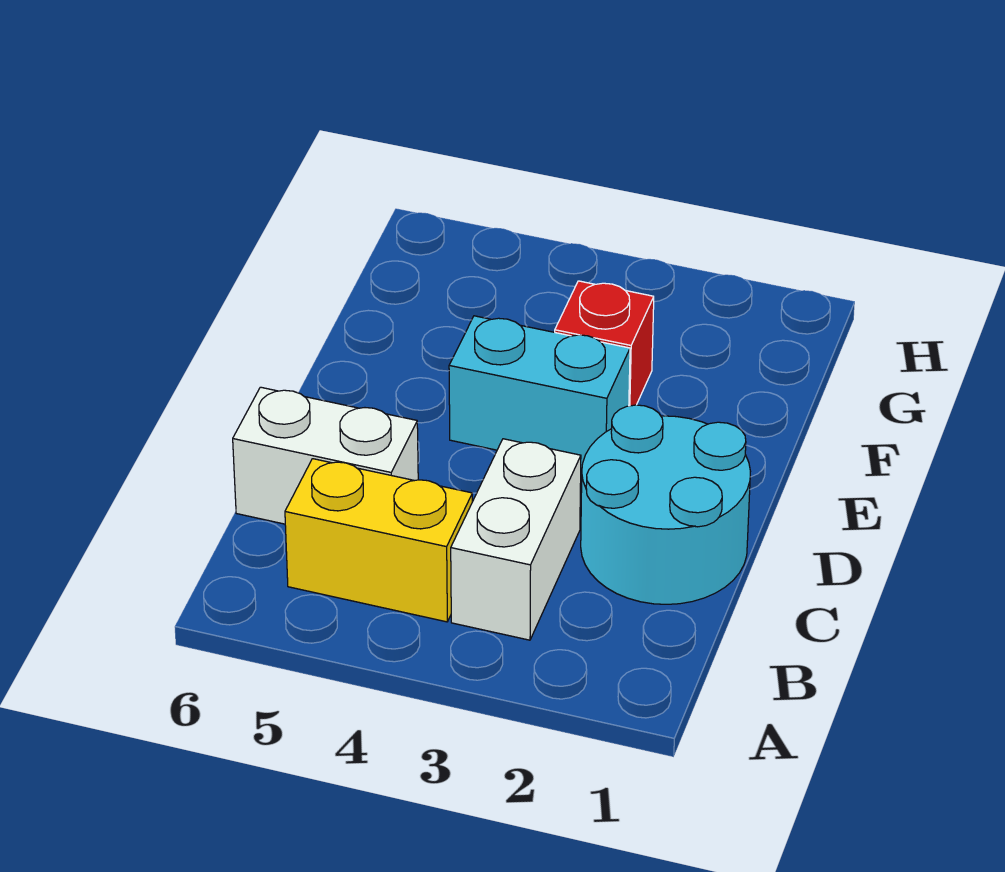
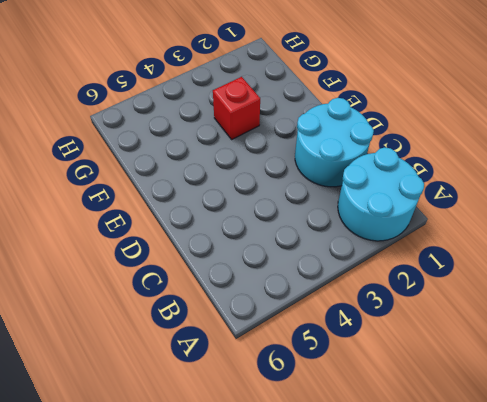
cyan 2x2 round brick [338,147,424,241] -> none
none -> white 1x2 brick [451,439,581,640]
none -> yellow 1x2 brick [285,459,472,622]

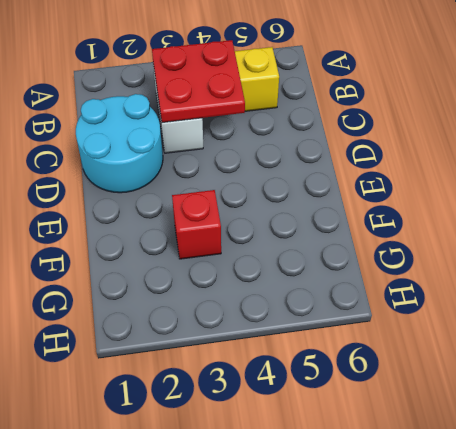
red 2x2 plate [152,40,245,123] -> none
none -> white 1x2 brick [233,387,418,524]
none -> cyan 1x2 brick [449,316,630,468]

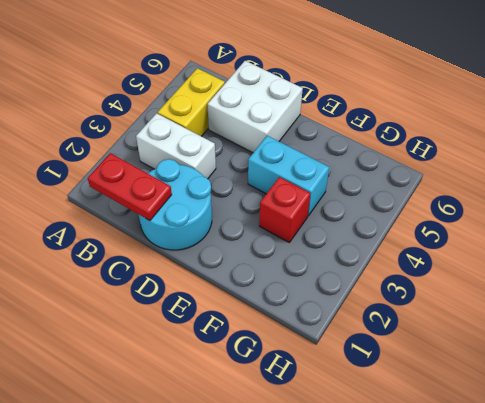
red 1x2 plate [88,153,172,221] -> none
white 2x2 brick [207,61,303,153] -> white 1x2 brick [233,387,418,524]
cyan 1x2 brick [248,136,329,216] -> cyan 1x2 brick turned to [449,316,630,468]

